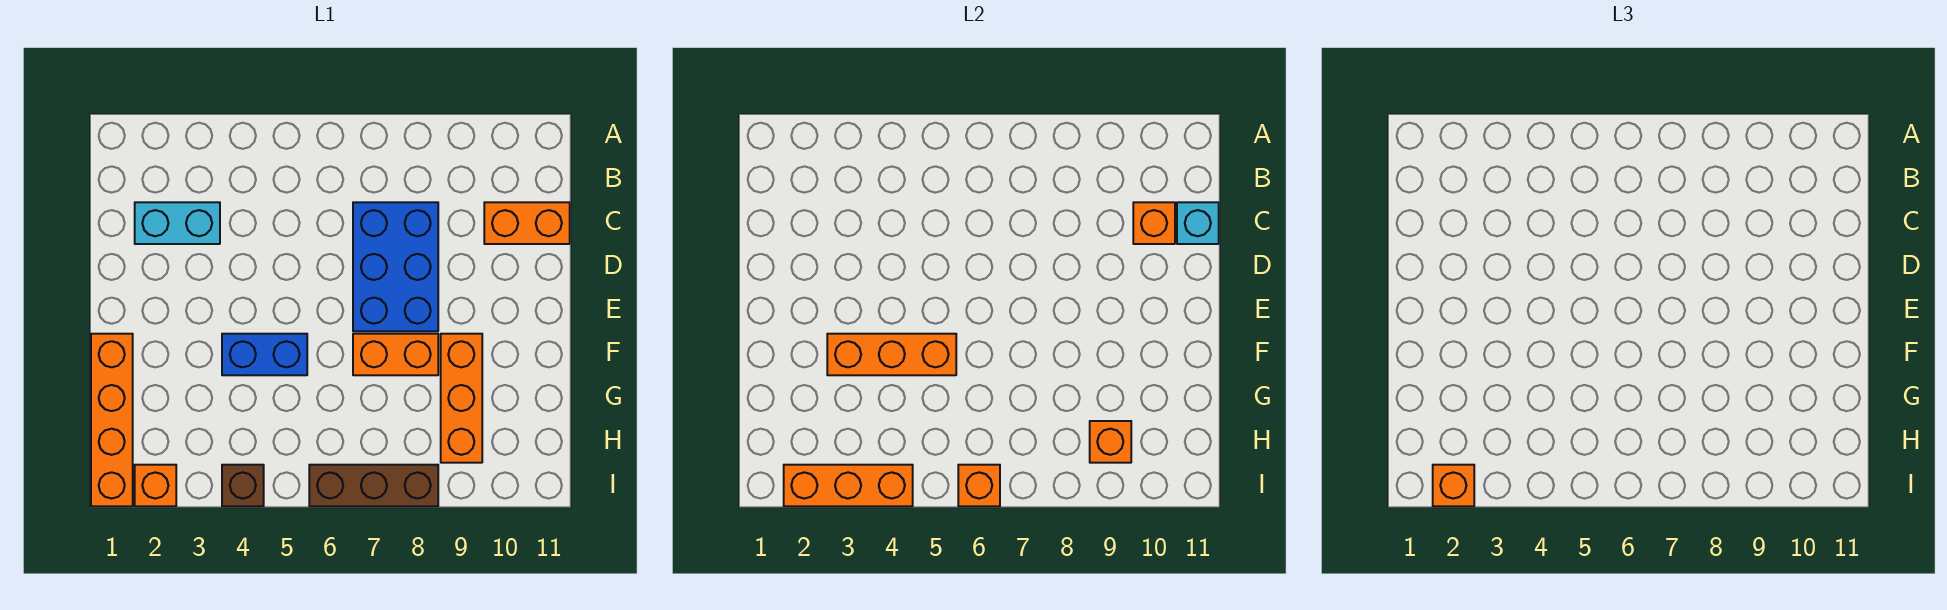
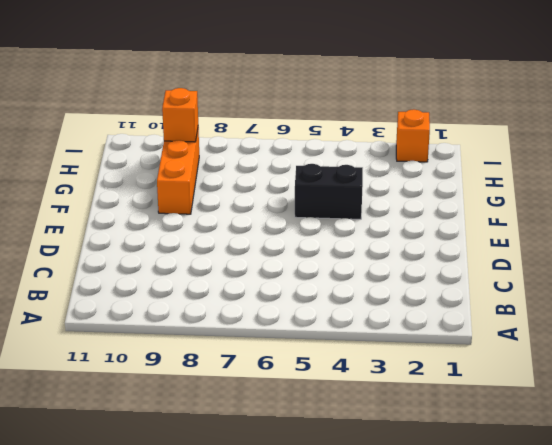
black 1x2 brick [295,164,363,219] -> blue 1x2 brick [222,334,307,375]
none -> cyan 1x2 brick [135,202,220,244]
none -> blue 2x3 brick [353,202,438,331]
none -> orange 1x2 brick [484,202,570,244]

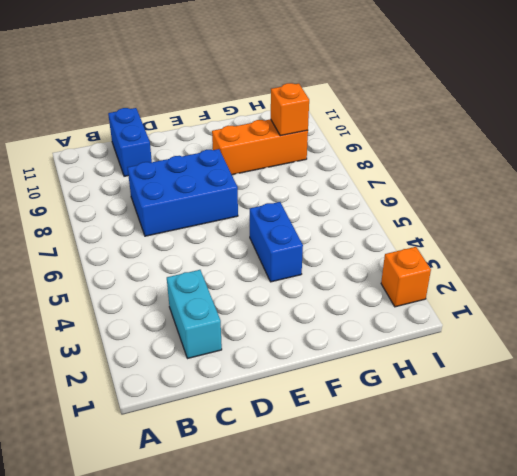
blue 1x2 brick [108,108,152,176] -> orange 1x2 brick [484,202,570,244]
none -> orange 1x4 brick [91,334,133,506]
none -> orange 1x2 brick [353,334,438,375]
none -> brown 1x1 brick [222,465,264,506]

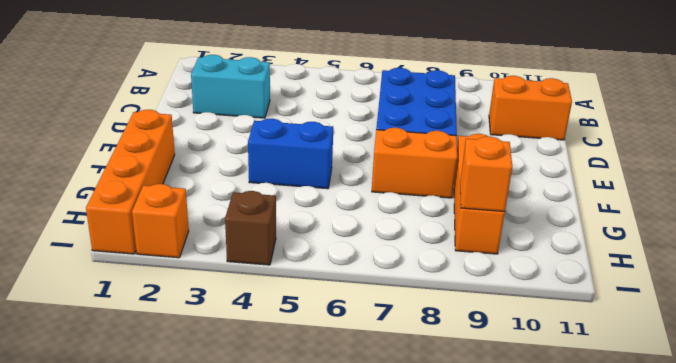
none -> brown 1x3 brick [309,465,438,506]
none -> orange 1x1 brick [1133,202,1175,244]
none -> cyan 1x1 brick [1177,202,1219,244]

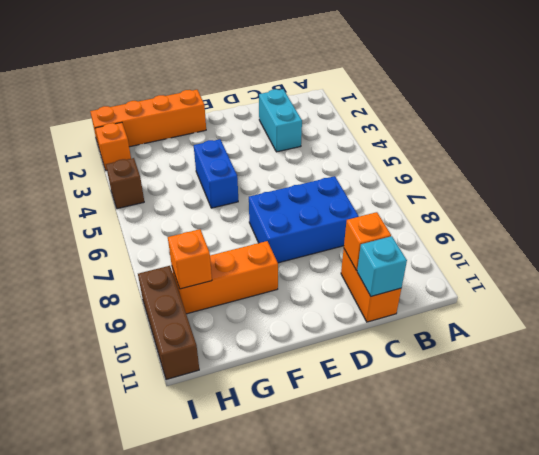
brown 1x3 brick [138,266,199,380] -> brown 1x3 brick moved to [309,465,438,506]
none -> orange 1x2 brick [353,334,438,375]
none -> orange 1x3 brick [827,334,956,375]
none -> orange 1x3 brick [784,465,913,506]

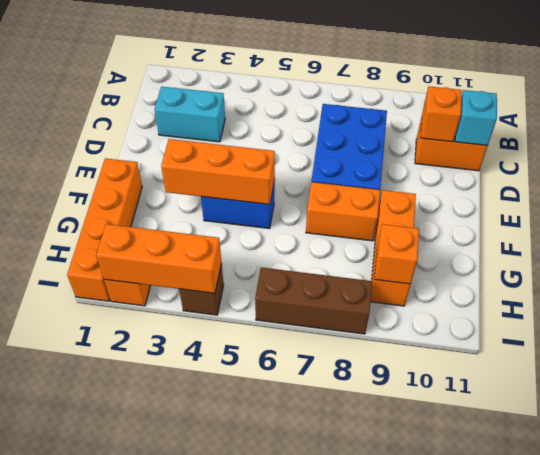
none -> orange 1x1 brick [958,465,1000,506]
none -> orange 1x1 brick [1433,465,1474,506]

